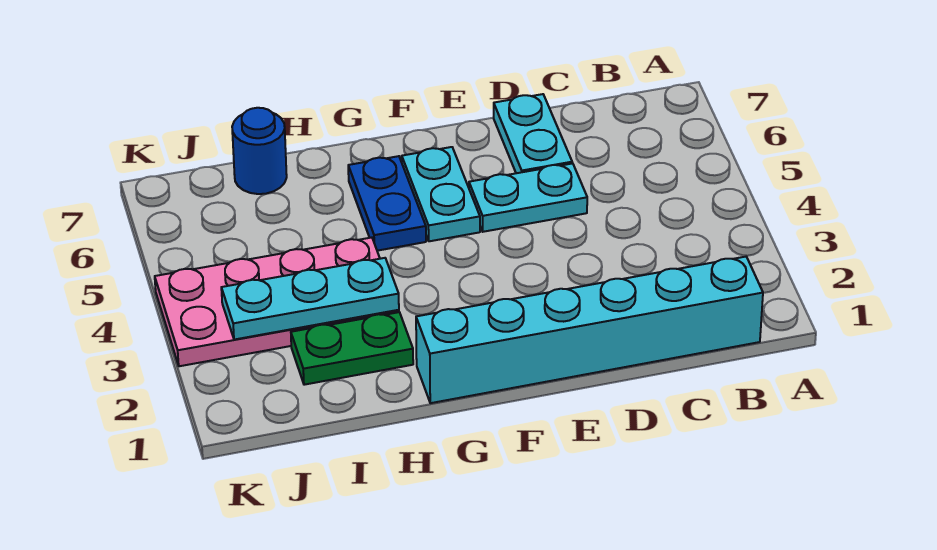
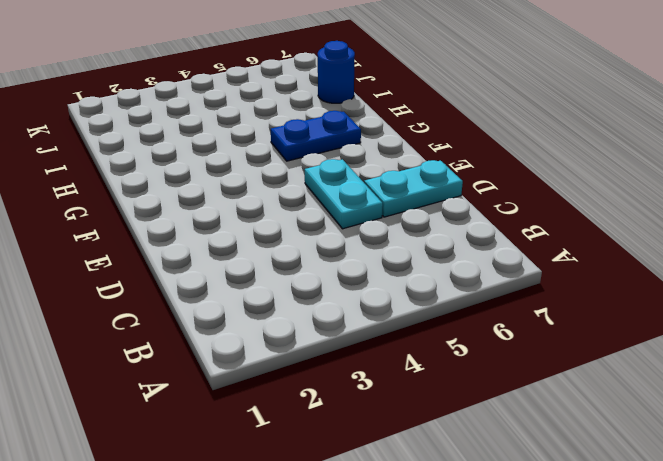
none -> cyan 1x6 brick [416,257,763,403]
none -> cyan 1x2 plate [402,147,480,241]

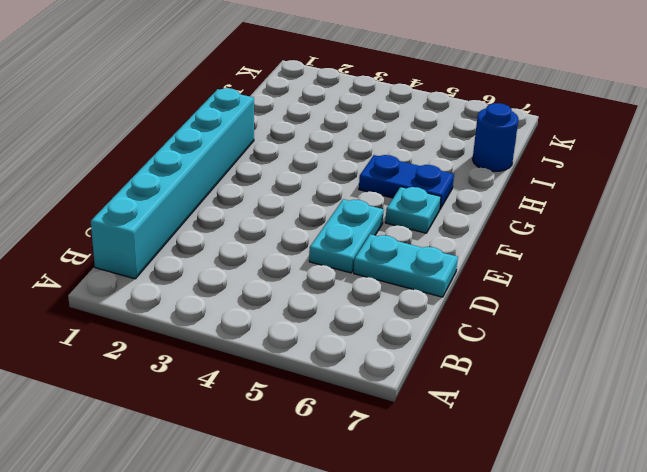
cyan 1x1 plate [385,187,441,233] -> cyan 1x2 plate [402,147,480,241]
none -> green 1x2 plate [291,312,413,385]
none -> pink 2x4 plate [155,238,399,366]

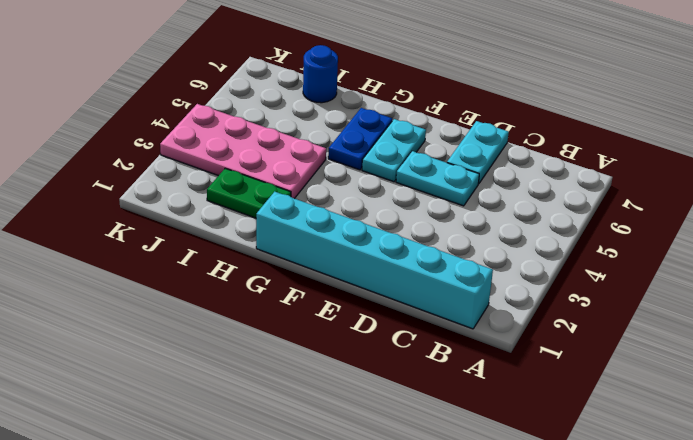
none -> cyan 1x3 plate [221,258,399,340]

